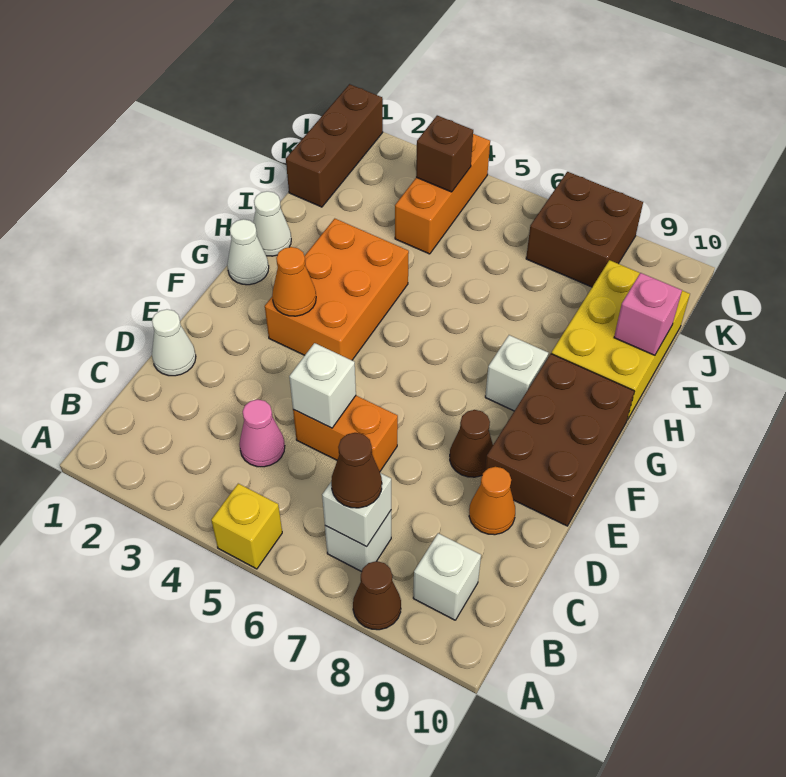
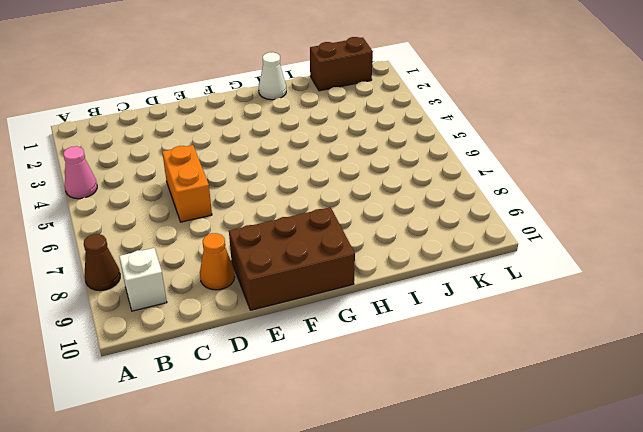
pink 1x1 cone [63,146,97,199] -> pink 1x1 cone moved to [239,400,285,467]
brown 1x2 brick [310,37,373,91] -> brown 1x3 brick [286,84,383,207]
none -> yellow 1x1 brick [211,484,282,569]
none -> white 1x1 brick [325,511,391,572]
none -> white 1x1 cone [152,309,196,376]

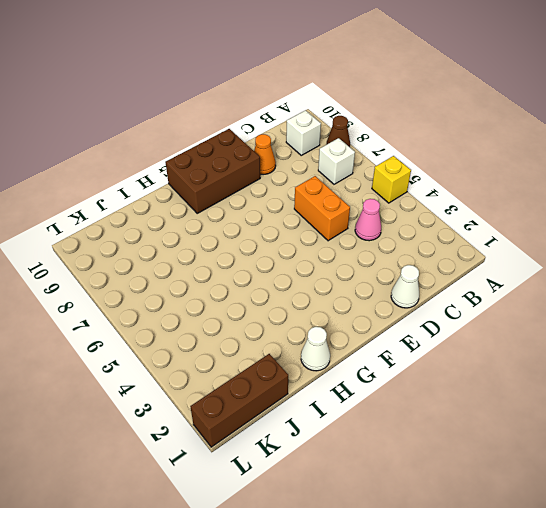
none -> brown 1x1 cone [450,410,493,477]
none -> orange 2x3 brick [265,219,409,360]
none -> white 1x1 cone [227,219,269,285]

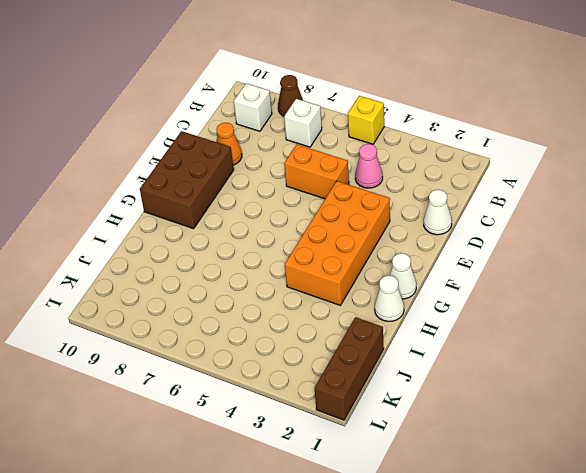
orange 2x4 brick [285,181,390,306] -> orange 2x3 brick [265,219,409,360]
none -> brown 1x1 cone [450,410,493,477]
none -> white 1x1 brick [485,335,548,411]
none -> yellow 2x3 brick [551,260,690,420]

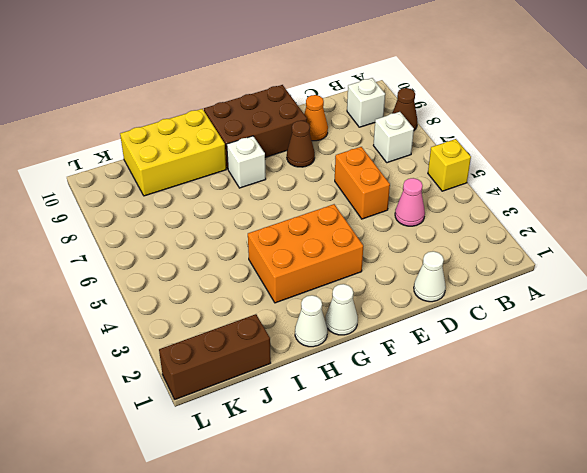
none -> orange 1x3 brick [395,134,490,254]
none -> brown 2x2 brick [526,172,643,287]
none -> white 1x1 brick [322,473,391,547]

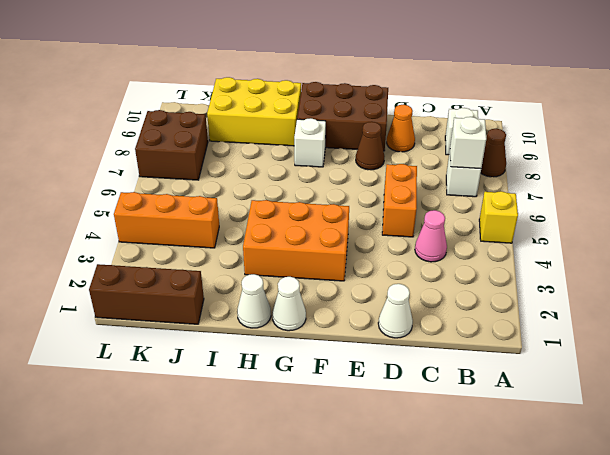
none -> white 1x1 brick [289,343,356,428]
none -> orange 1x1 cone [272,247,316,316]
none -> pink 1x1 brick [614,273,682,355]

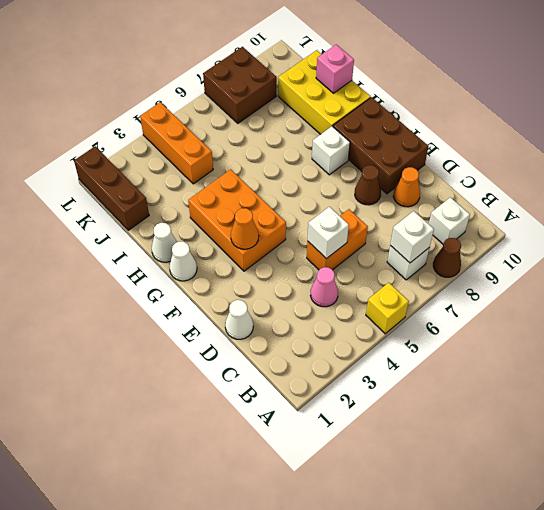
none -> brown 1x1 brick [416,115,473,192]
none -> brown 1x1 cone [331,433,382,508]

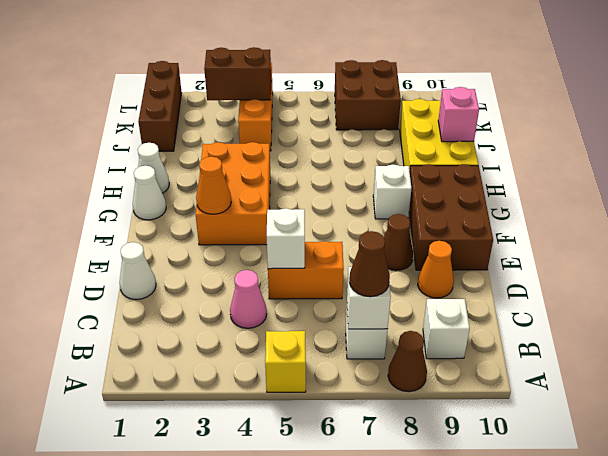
brown 1x2 brick [204,47,271,100] -> brown 1x1 brick [416,115,473,192]

